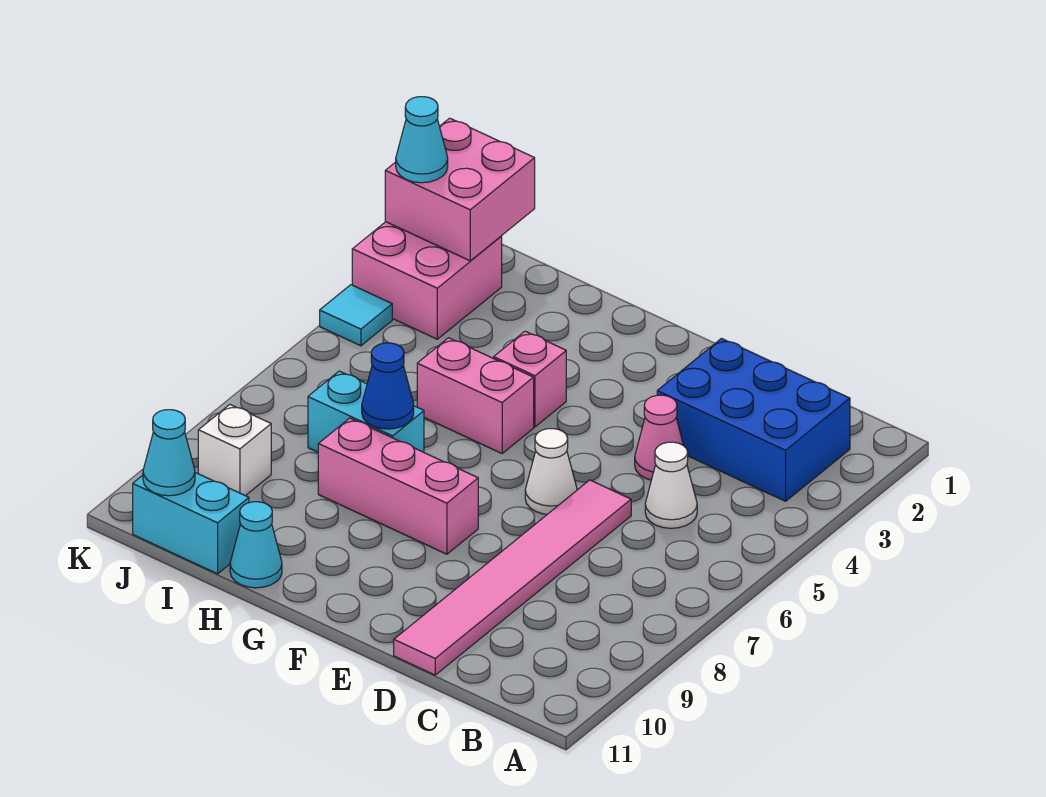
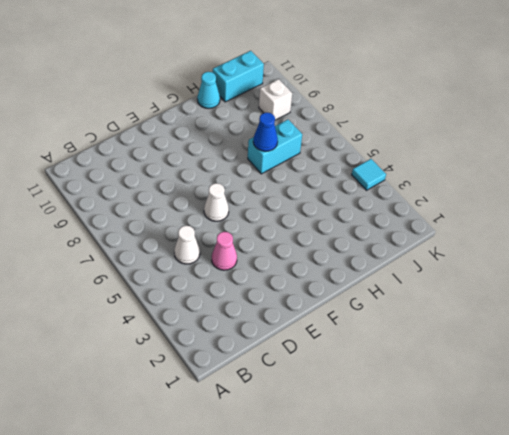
none -> blue 2x3 brick [657,339,850,501]
none -> pink 1x6 tile [394,480,631,675]
none -> pink 1x3 brick [318,418,478,554]

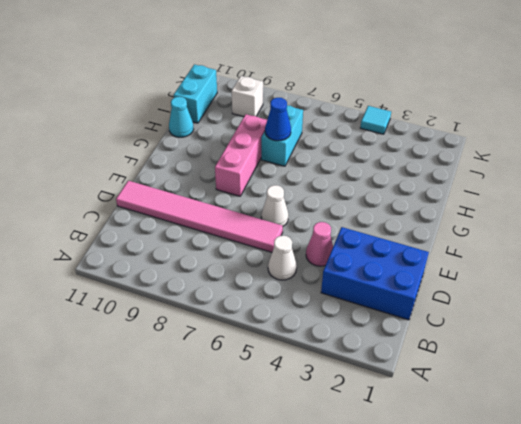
blue 2x3 brick [321,227,429,320] -> blue 2x3 brick turned to [657,339,850,501]
none -> pink 1x1 brick [494,331,566,427]
none -> pink 1x2 brick [417,338,534,453]
none -> pink 2x2 brick [352,222,502,339]

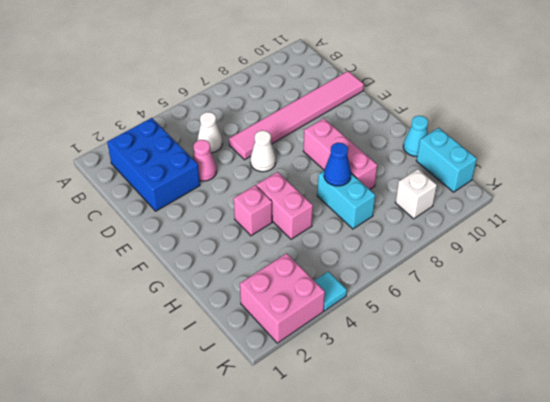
none -> pink 2x2 brick [385,118,535,261]
none -> cyan 1x1 cone [143,410,195,496]
none -> cyan 1x1 cone [396,97,448,183]

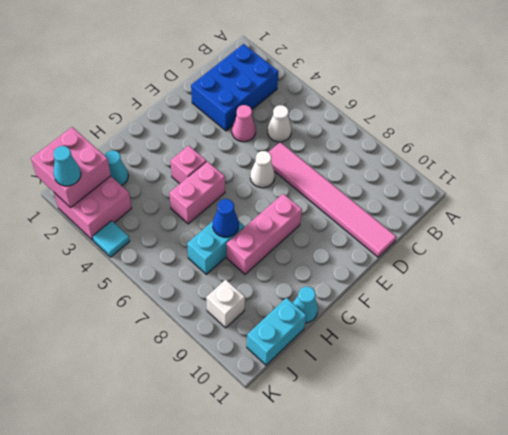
cyan 1x1 cone [105,151,128,186] -> cyan 1x1 cone moved to [143,410,195,496]

